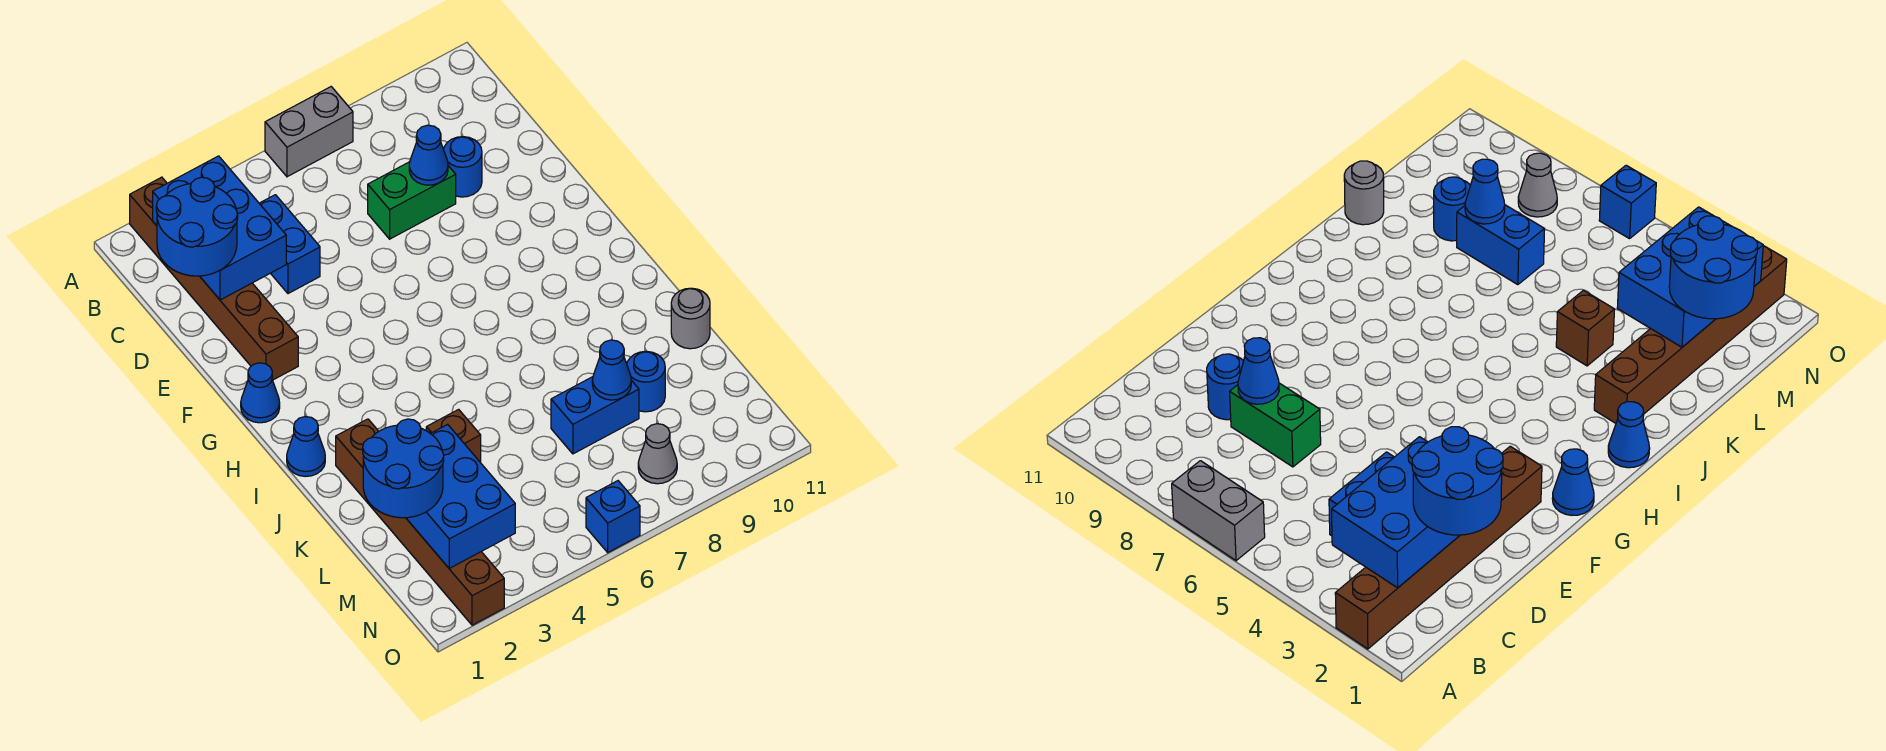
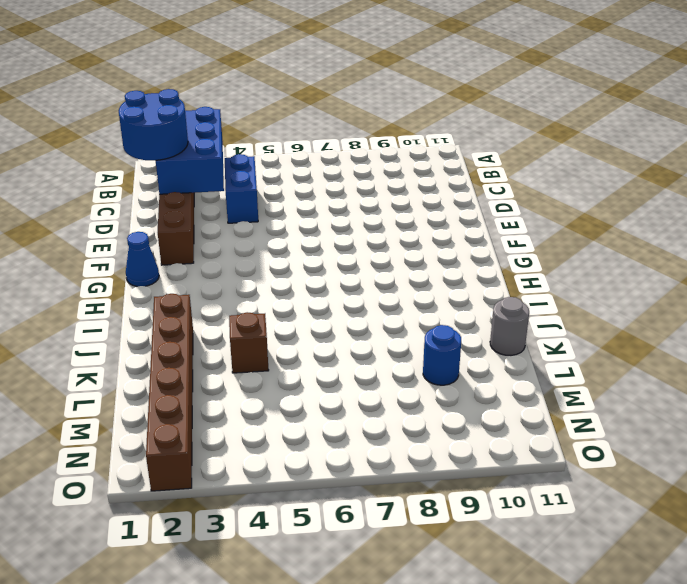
none -> grey 1x2 brick [265,87,353,177]
none -> green 1x2 brick [368,162,456,239]
none -> blue 1x1 round brick [444,137,482,197]

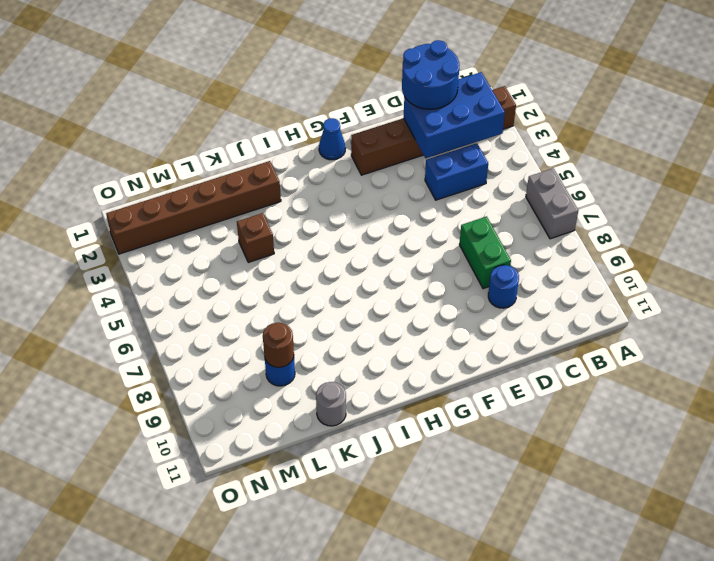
brown 1x1 round brick [263,323,294,367] -> none
none -> blue 1x1 cone [287,417,325,477]
none -> blue 1x2 brick [551,377,639,454]
none -> grey 1x1 cone [638,424,677,484]

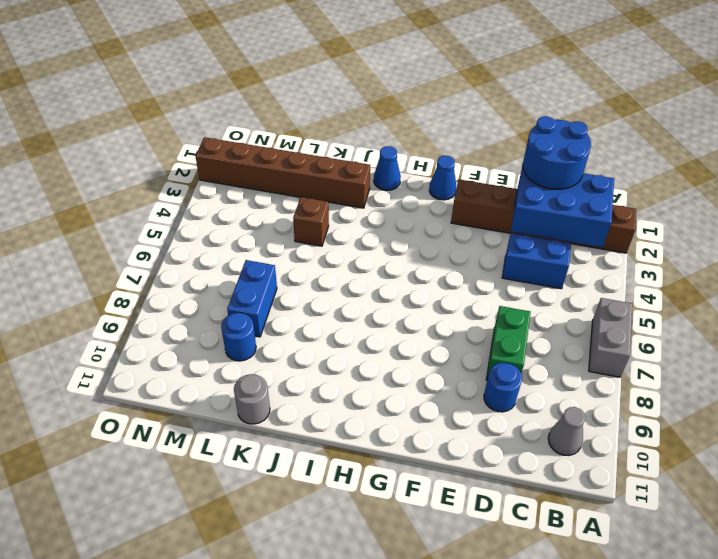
grey 1x1 cone [548,407,585,456] -> grey 1x1 cone moved to [638,424,677,484]
none -> blue 1x1 brick [586,481,640,552]
none -> blue 1x1 cone [409,125,448,185]
none -> blue 2x3 brick [406,424,515,568]

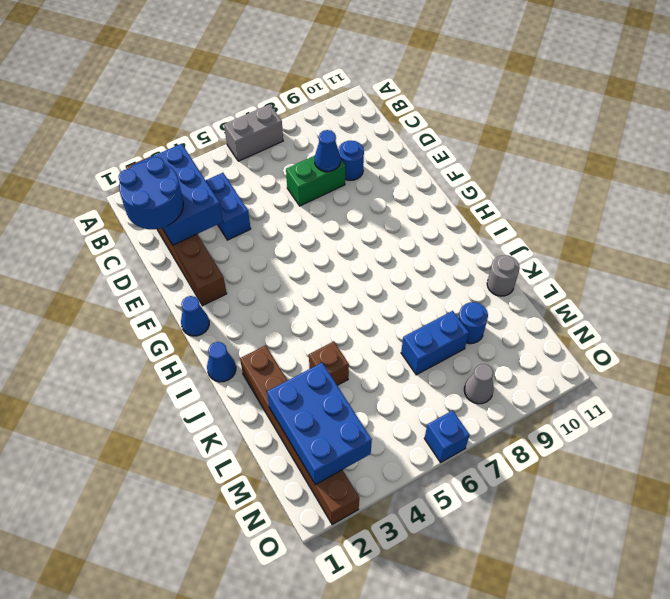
none -> blue 1x1 cone [592,340,631,400]
none -> blue 2x2 round brick [363,419,444,518]

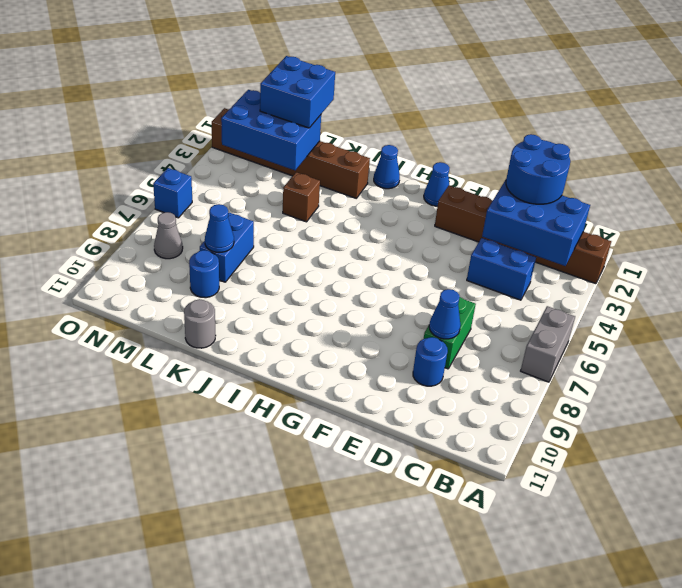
blue 2x2 brick [260,56,335,128] -> blue 2x2 round brick [363,419,444,518]

